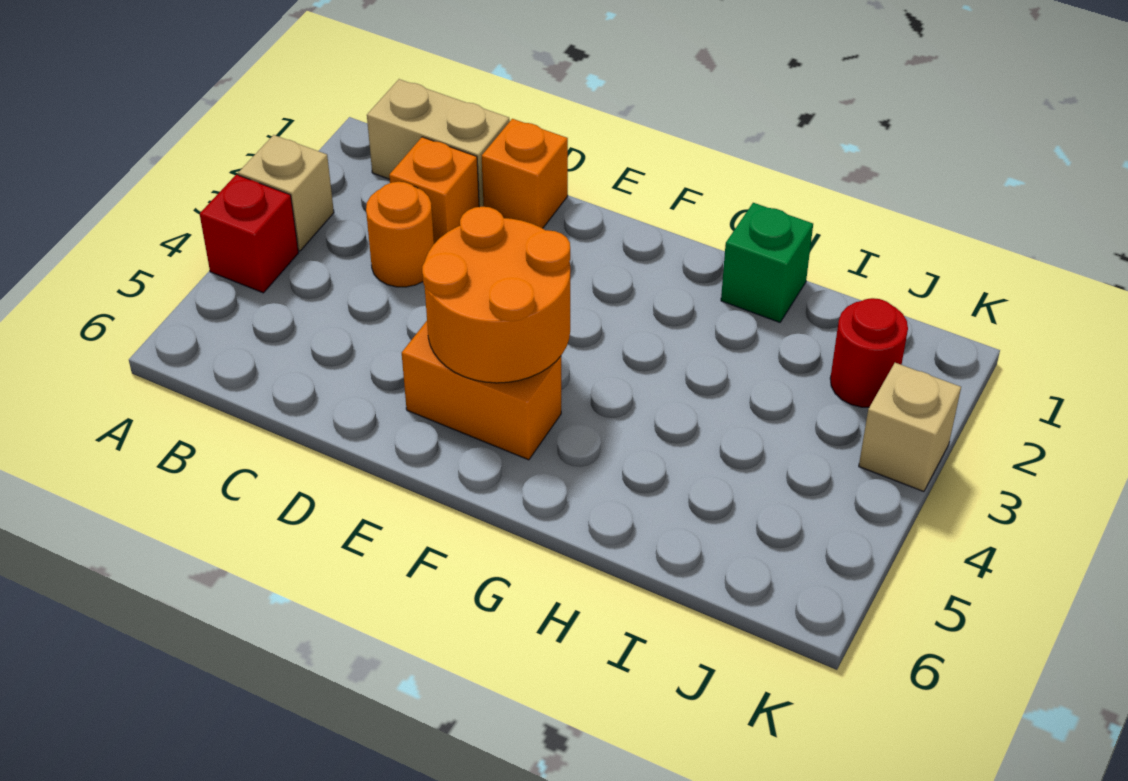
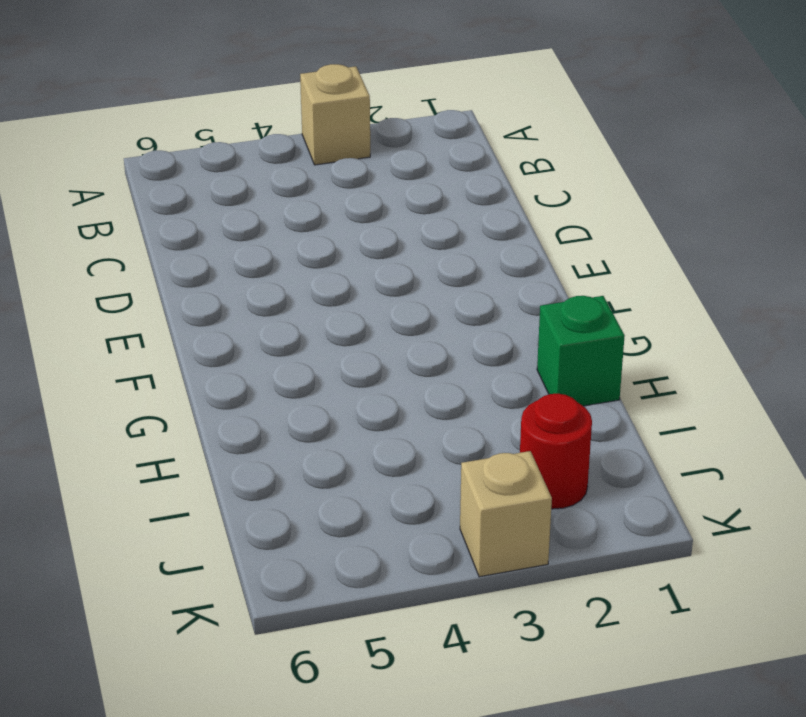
none -> red 1x1 brick [200,175,298,293]
none -> tan 1x2 brick [367,79,510,207]

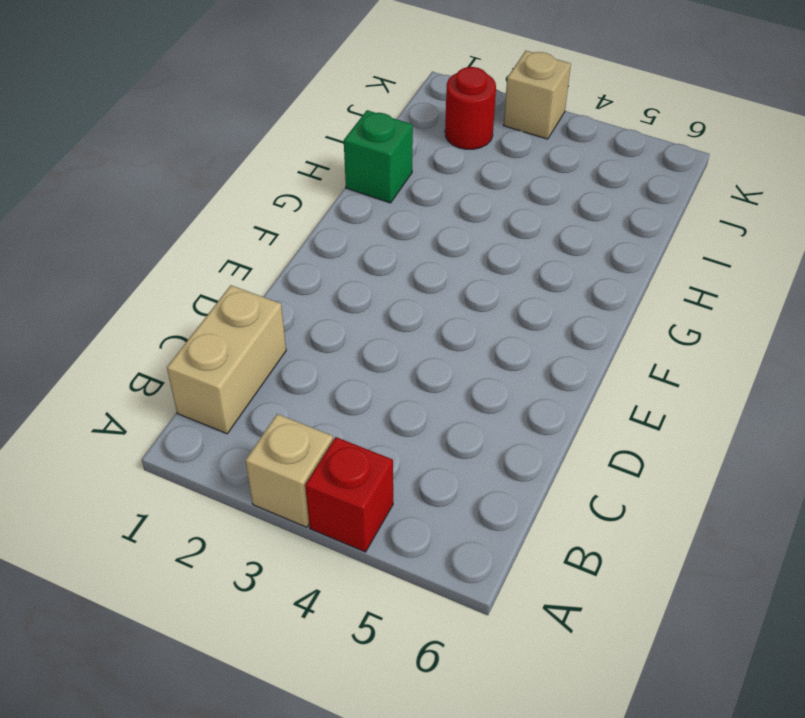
none -> orange 1x1 brick [389,137,479,244]
none -> orange 1x1 round brick [366,182,434,287]

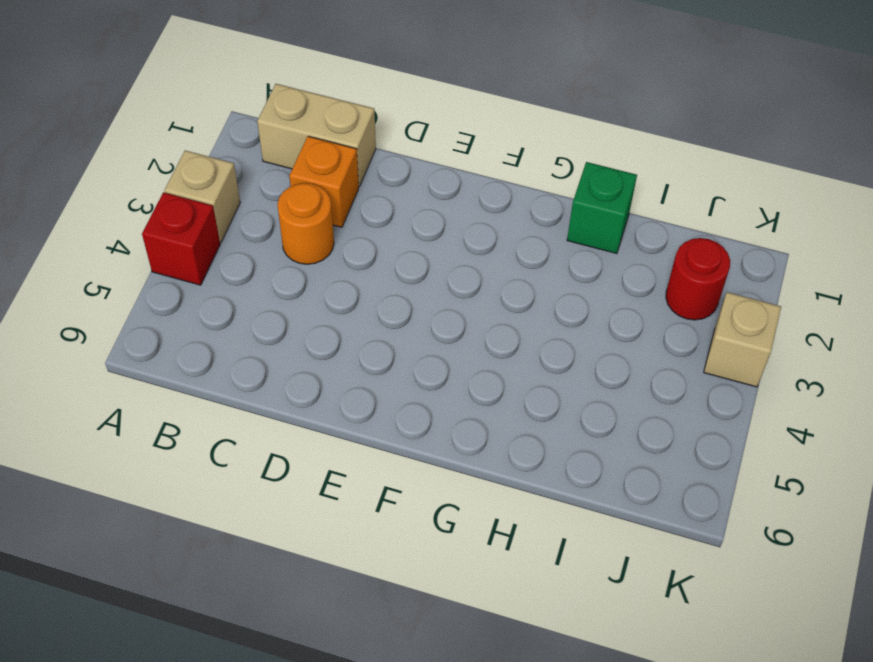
none -> orange 1x1 brick [482,119,568,228]
none -> orange 1x2 brick [402,321,561,460]

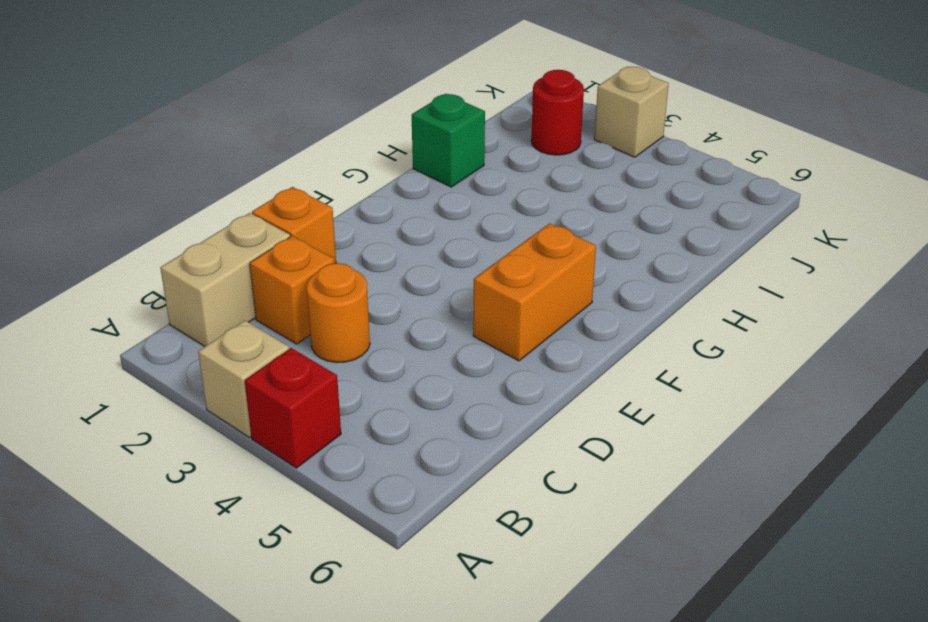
none -> orange 2x2 round brick [422,207,570,383]

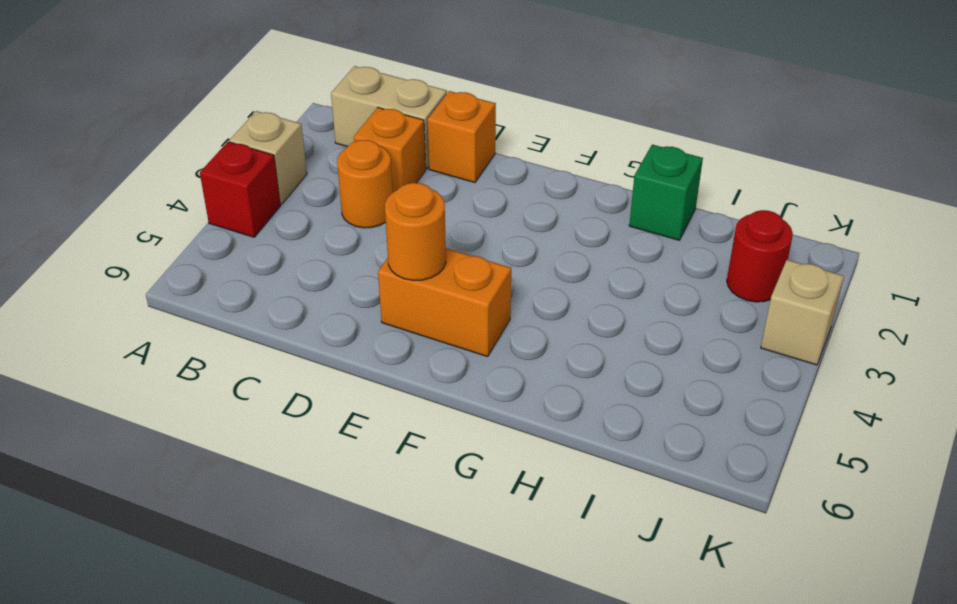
orange 1x1 round brick [385,183,446,281] -> orange 2x2 round brick [422,207,570,383]

